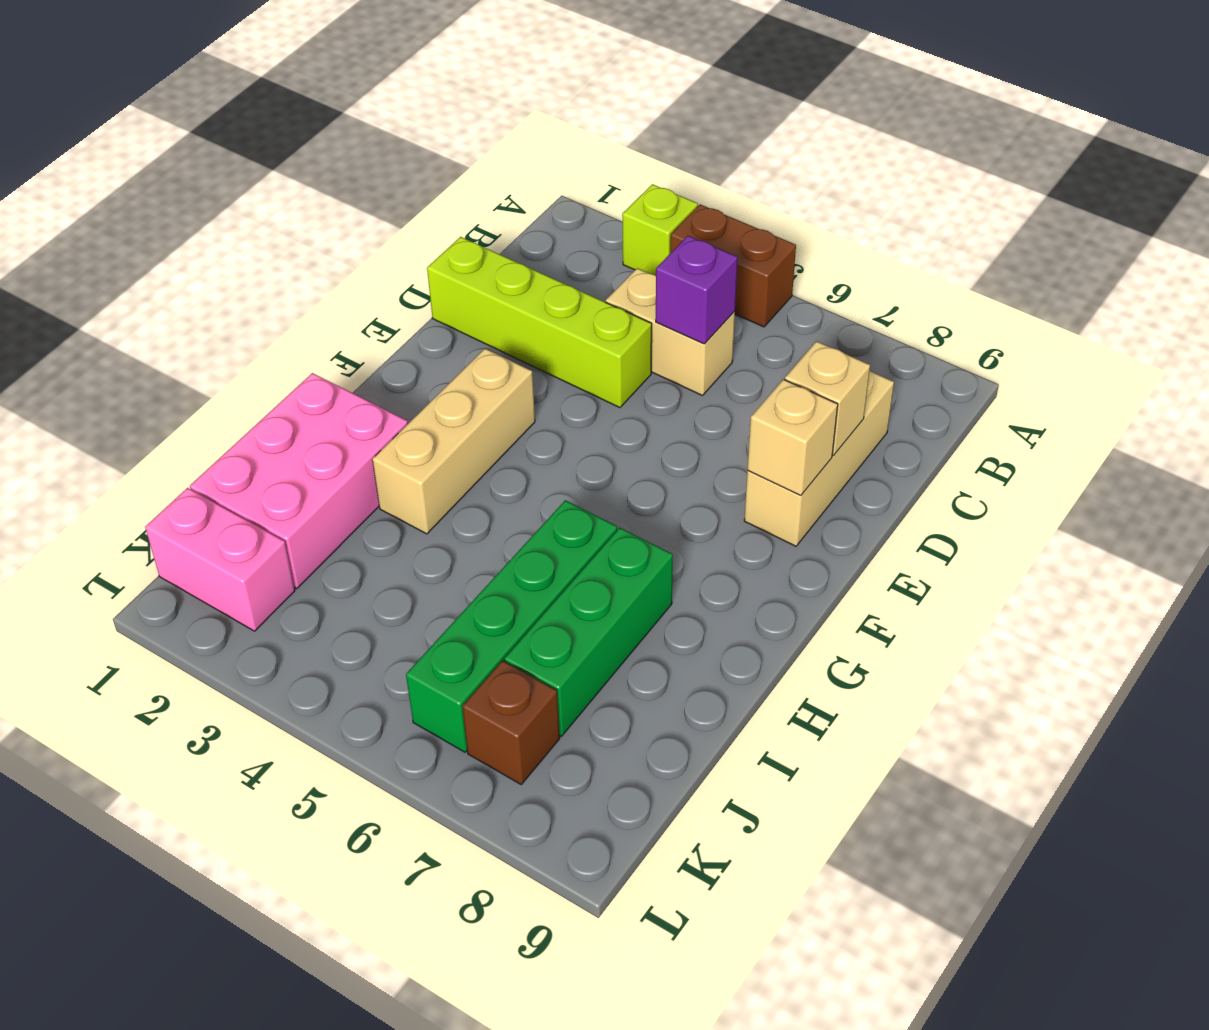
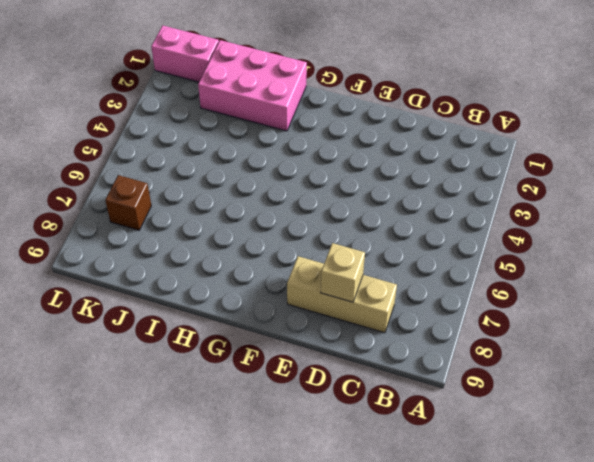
pink 1x2 brick [151,25,219,82] -> pink 1x2 brick turned to [145,488,295,631]
none -> lime 1x1 brick [622,184,698,275]
none -> brown 1x2 brick [670,204,796,327]
none -> tan 1x2 brick [606,268,735,396]

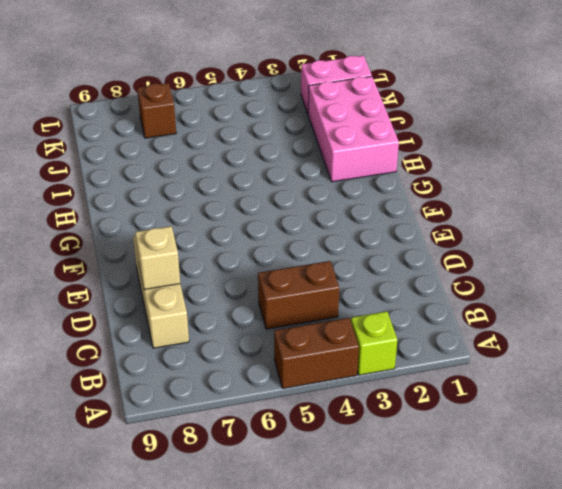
brown 1x2 brick [258,261,339,329] -> tan 1x2 brick [606,268,735,396]
none -> lime 1x4 brick [427,237,652,408]
none -> tan 1x3 brick [372,349,535,534]
none -> green 1x4 brick [406,500,617,752]

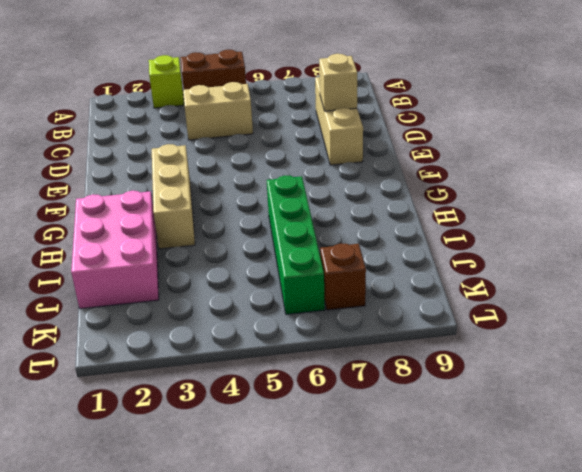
none -> lime 1x4 brick [427,237,652,408]
none -> green 1x3 brick [504,528,673,736]
none -> pink 1x2 brick [145,488,295,631]

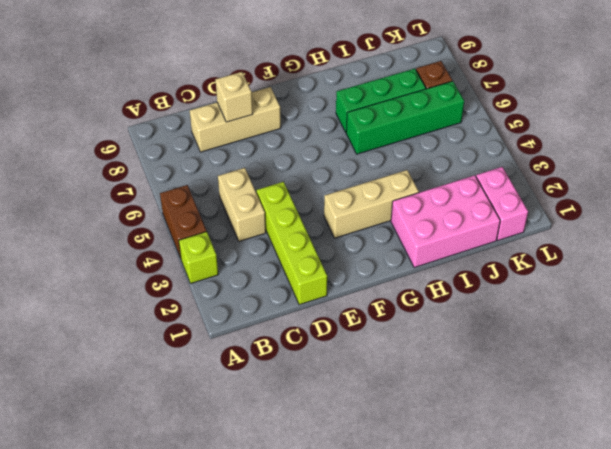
none -> purple 1x1 brick [656,236,738,344]
none -> tan 1x1 brick [748,379,838,496]

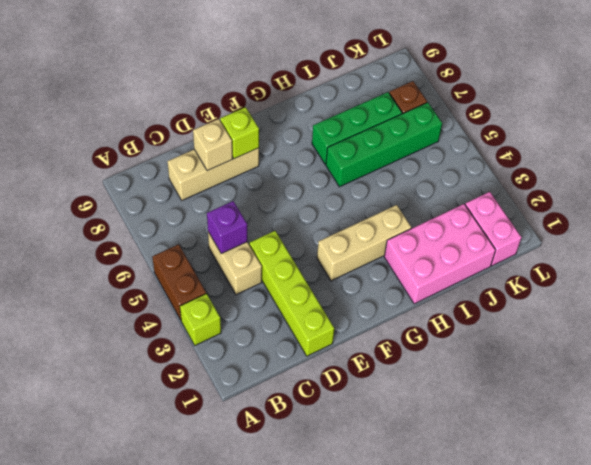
lime 1x1 brick [220,107,259,159] -> tan 1x1 brick [748,379,838,496]

